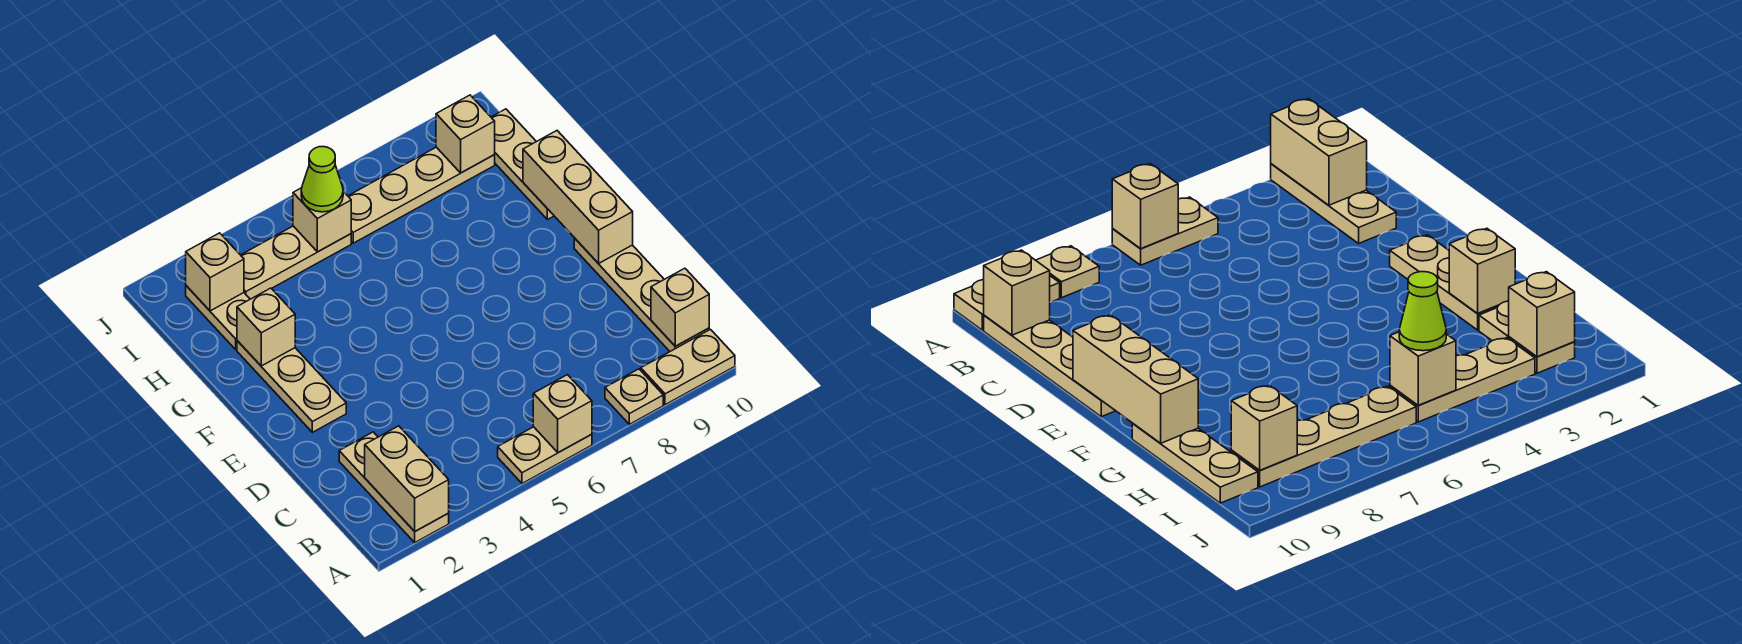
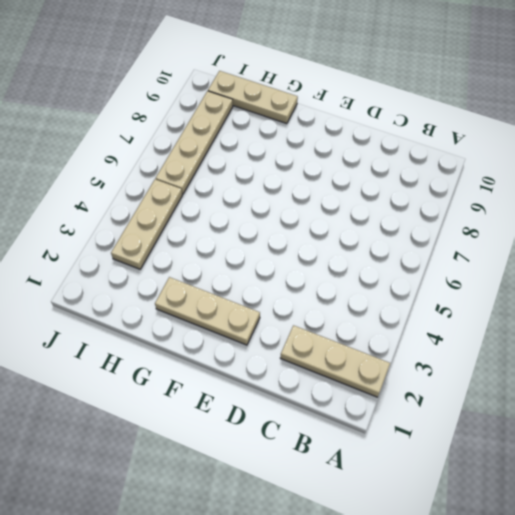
none -> tan 1x2 plate [498,427,592,483]
none -> tan 1x1 plate [605,369,663,424]
none -> tan 1x2 plate [641,330,735,405]

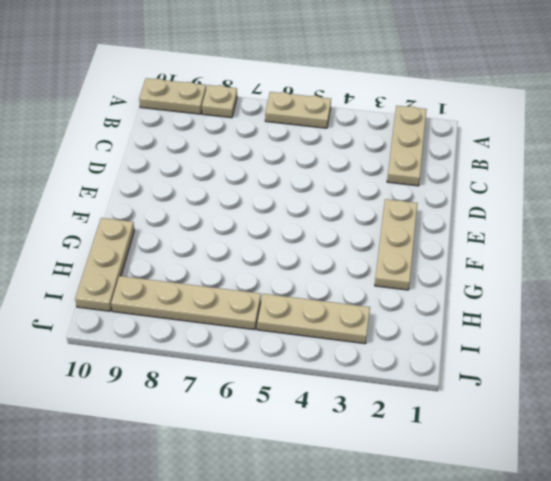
none -> tan 1x4 plate [574,238,709,351]
none -> tan 1x2 plate [186,286,250,349]
none -> tan 1x2 brick [365,426,449,531]

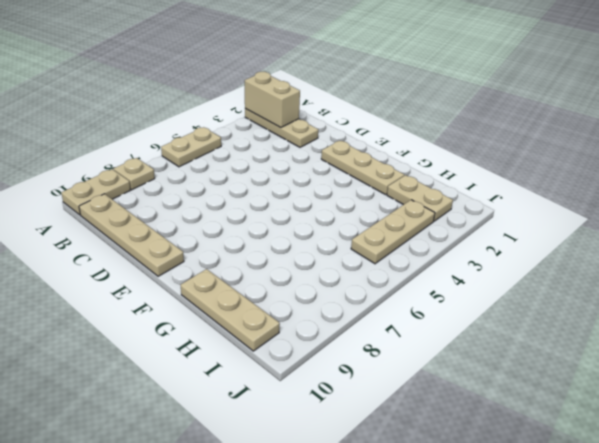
none -> tan 1x4 plate [348,147,495,243]
none -> tan 1x1 brick [533,375,592,453]
none -> tan 1x1 brick [651,268,709,346]

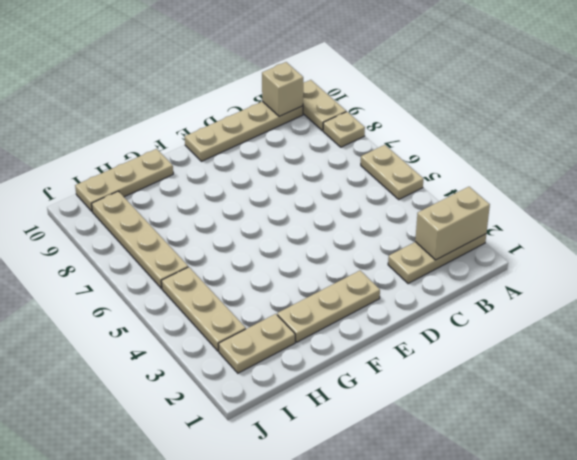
none -> tan 1x1 brick [533,375,592,453]
none -> tan 1x3 brick [523,131,633,264]
none -> tan 1x1 brick [237,288,295,366]

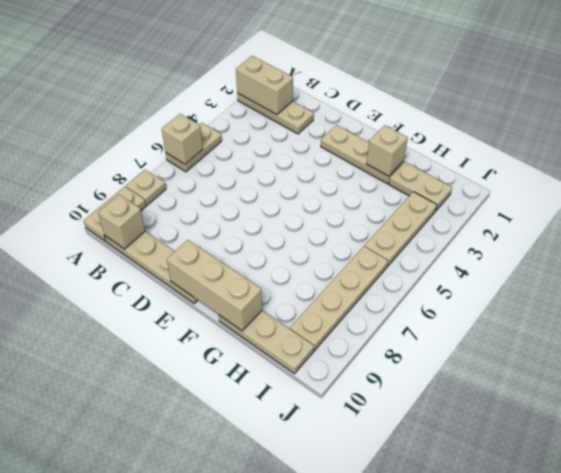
none -> tan 1x1 brick [186,233,244,311]
none -> tan 1x1 brick [293,188,351,252]
none -> tan 1x1 brick [436,95,495,173]

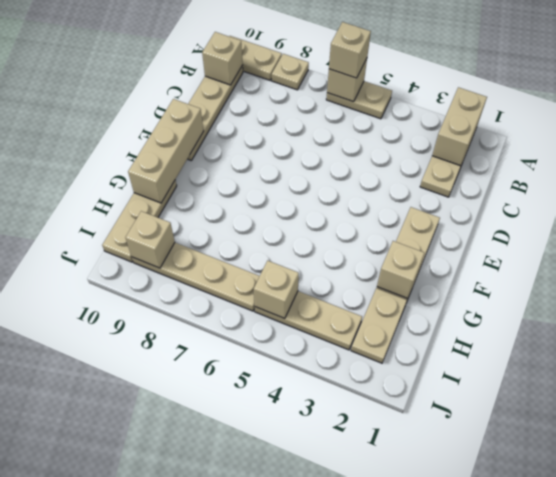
tan 1x1 brick [329,22,371,78] -> tan 1x1 brick moved to [186,233,244,311]
none -> lime 1x1 cone [301,147,343,212]

